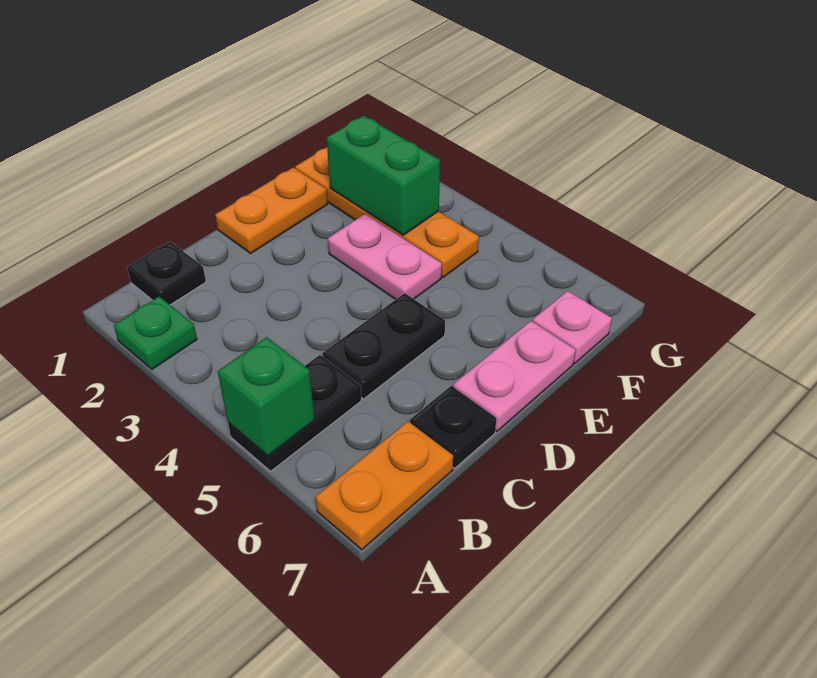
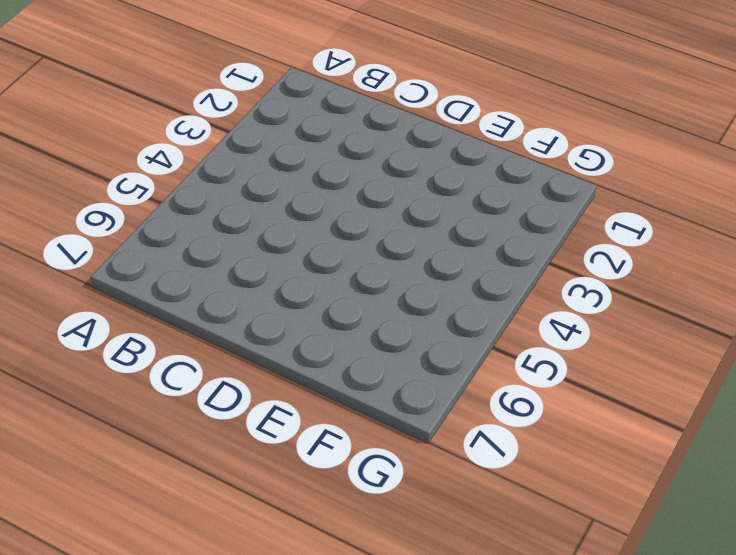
none -> green 1x1 plate [114,297,197,369]
none -> black 1x2 plate [228,355,361,471]
none -> orange 1x2 plate [315,421,453,550]

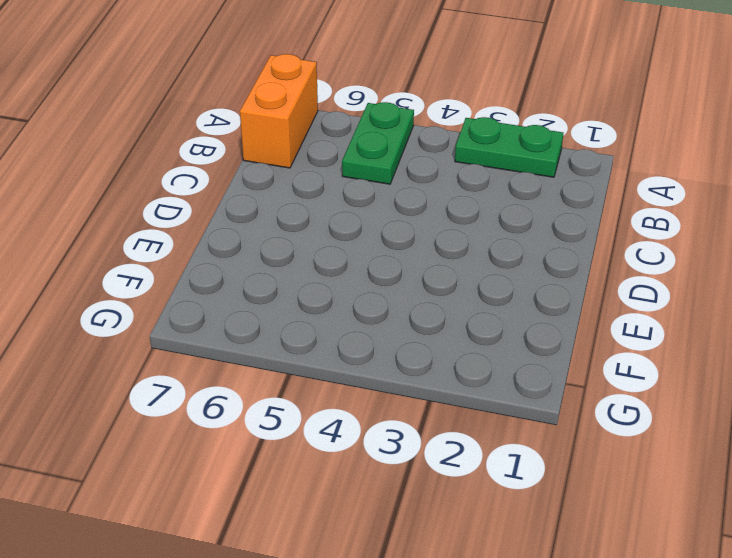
green 1x2 plate [455,117,563,177] -> green 1x1 plate [114,297,197,369]
green 1x2 plate [342,102,414,184] -> black 1x2 plate [228,355,361,471]
orange 1x2 brick [240,54,318,168] -> orange 1x2 plate [315,421,453,550]
none -> black 1x1 plate [127,242,206,305]
none -> black 1x2 plate [322,293,445,399]
none -> black 1x1 plate [410,386,497,468]

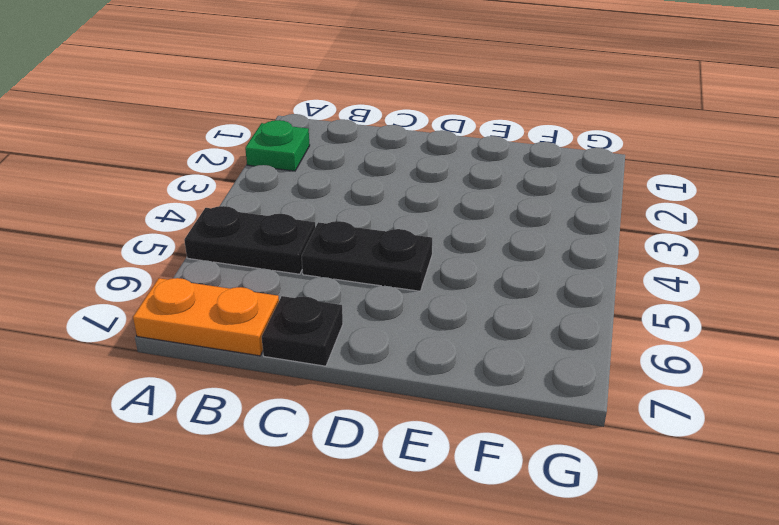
none -> black 1x1 plate [127,242,206,305]
none -> orange 1x2 plate [215,168,328,253]
none -> pink 1x2 plate [453,321,576,431]

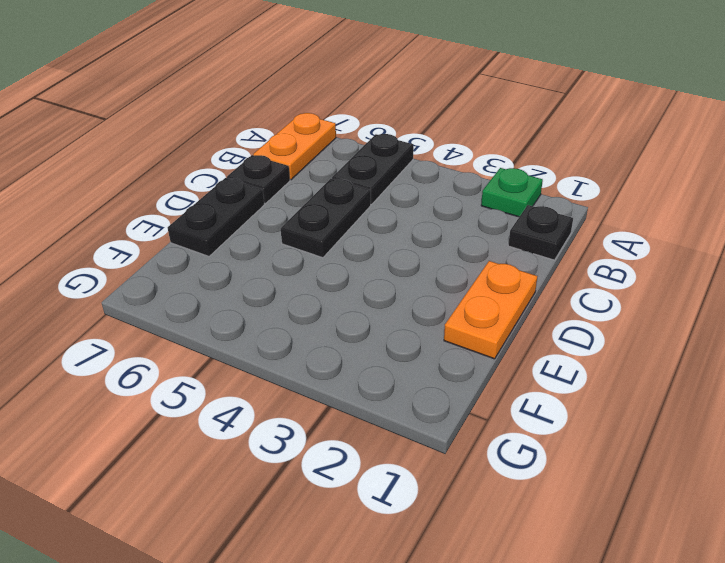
black 1x2 plate [168,178,264,256] -> pink 1x2 plate [453,321,576,431]
none -> pink 1x2 plate [328,214,442,300]
none -> orange 1x4 plate [295,147,479,277]
none -> pink 1x1 plate [533,291,612,363]

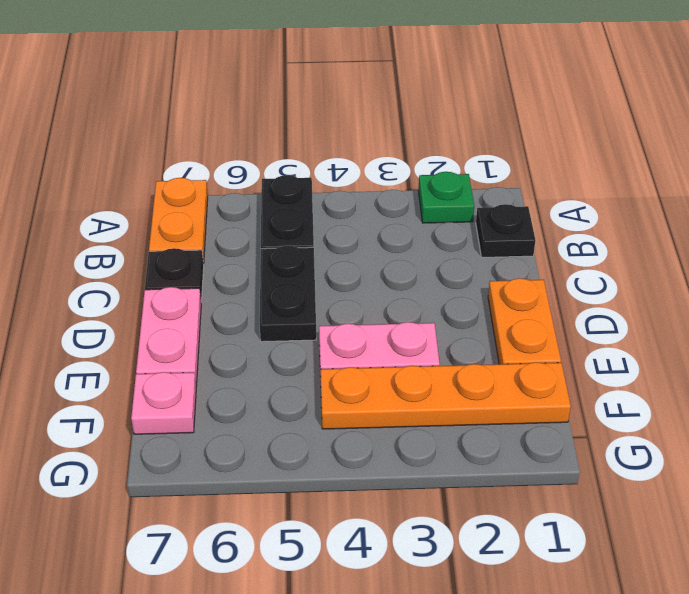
none -> green 1x1 brick [218,337,314,456]
none -> green 1x2 brick [327,115,440,235]

